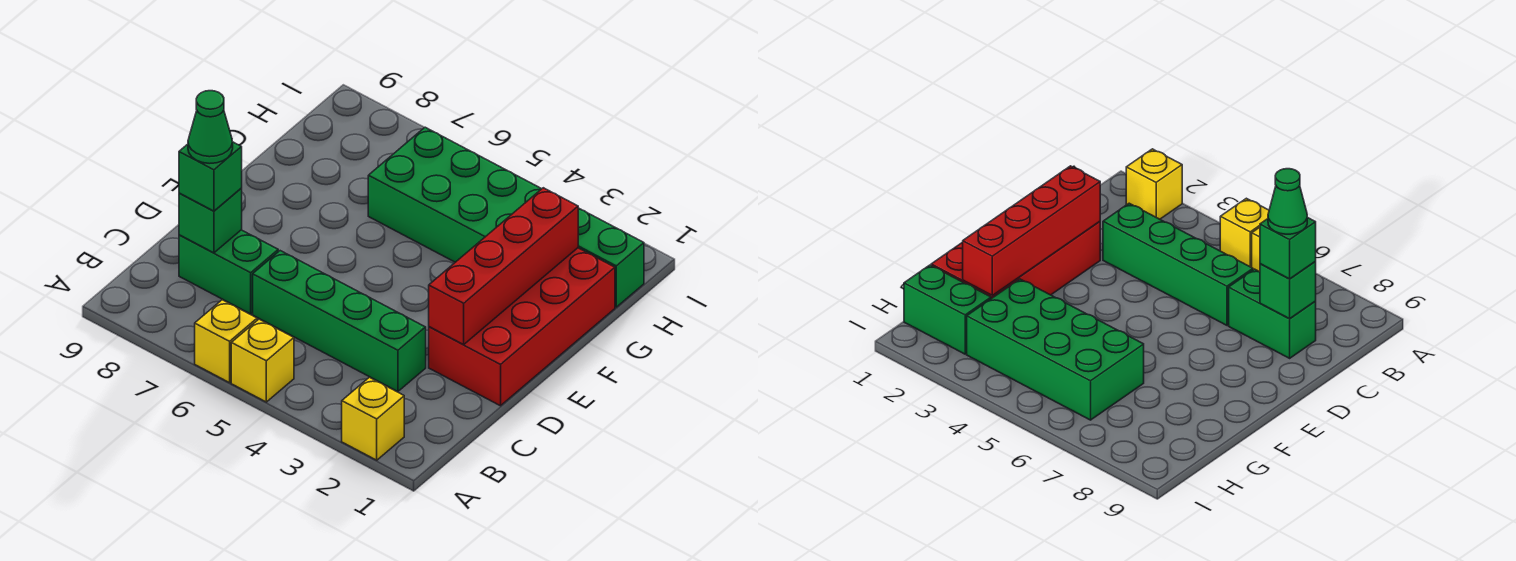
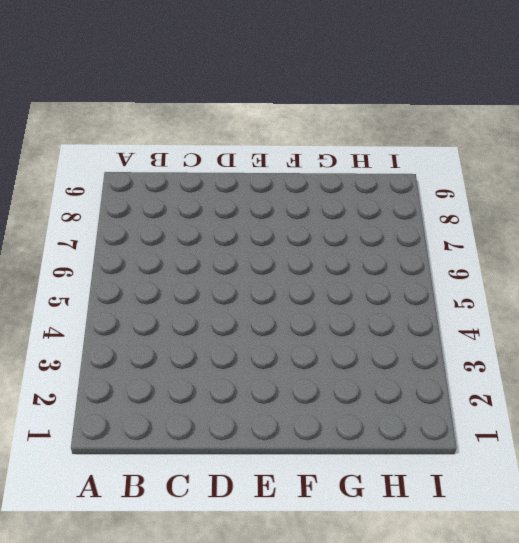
none -> yellow 1x1 brick [342,377,404,460]
none -> yellow 1x1 brick [231,319,294,402]
none -> yellow 1x1 brick [195,300,257,383]

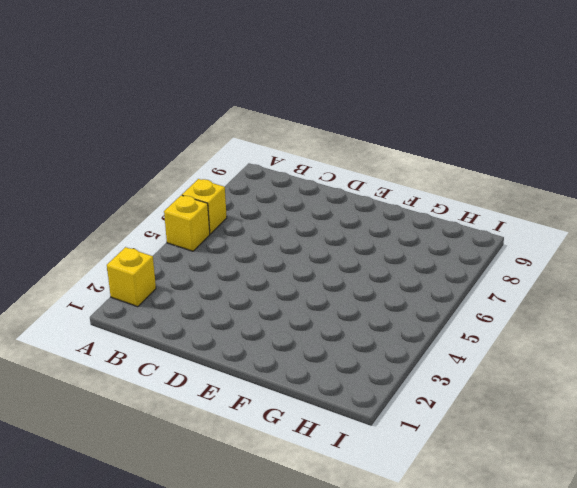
none -> green 1x4 brick [253,251,426,392]
none -> green 1x2 brick [179,230,278,314]
none -> red 2x4 brick [429,248,615,406]

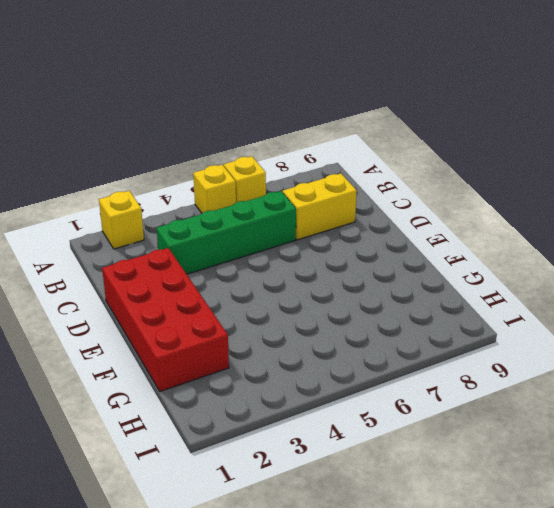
yellow 1x2 brick [283,173,357,240] -> green 1x2 brick [179,230,278,314]
none -> green 2x4 brick [368,127,541,262]
none -> green 1x2 brick [578,208,644,307]
none -> green 1x1 brick [179,189,242,253]

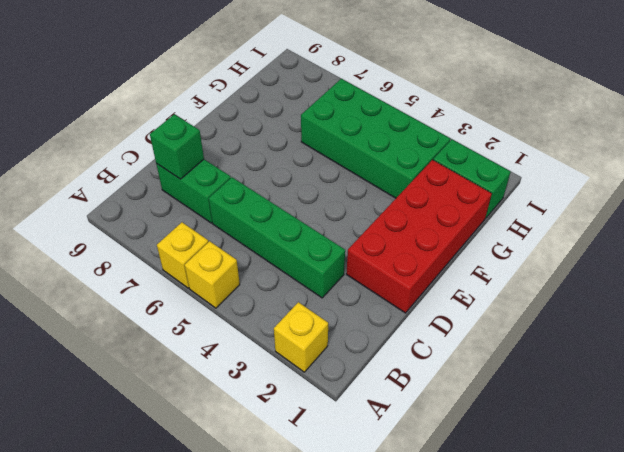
none -> red 1x4 brick [429,188,578,345]
none -> green 1x1 brick [179,142,242,211]
none -> green 1x1 cone [188,91,233,164]

